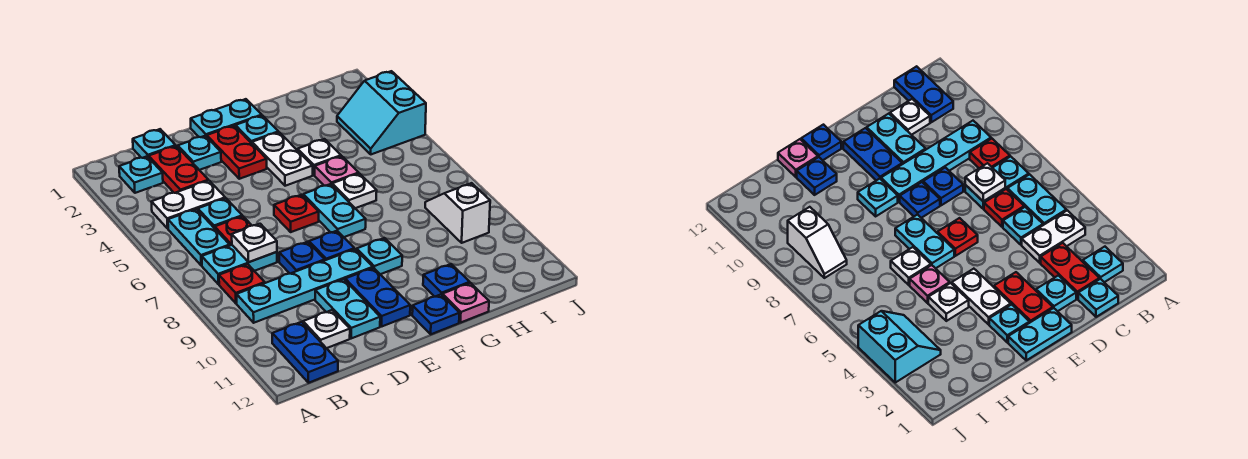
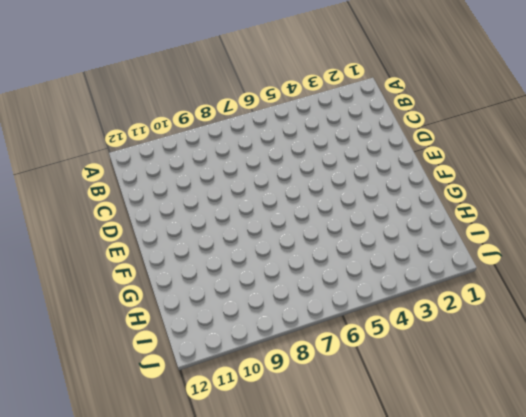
none -> cyan 1x1 plate [119,156,163,193]
none -> white 1x2 plate [152,181,225,228]
none -> cyan 1x2 plate [168,209,230,265]
none -> cyan 1x2 plate [202,245,277,284]

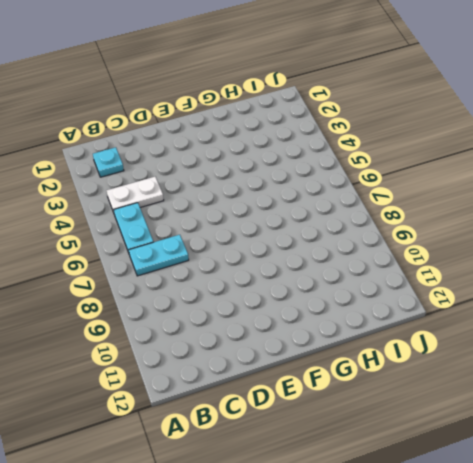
none -> red 1x1 plate [219,264,265,303]
none -> cyan 1x4 plate [237,249,373,323]
none -> blue 1x2 plate [272,322,338,383]
none -> cyan 1x1 plate [133,129,176,158]

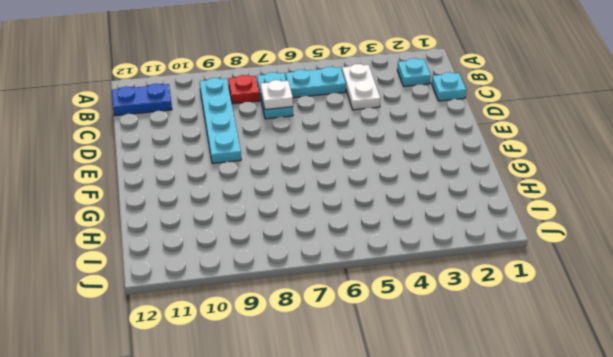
none -> red 1x2 plate [149,146,208,193]
none -> cyan 1x1 plate [198,198,242,228]
none -> red 1x1 plate [215,216,252,245]
none -> white 1x1 plate [303,310,350,348]

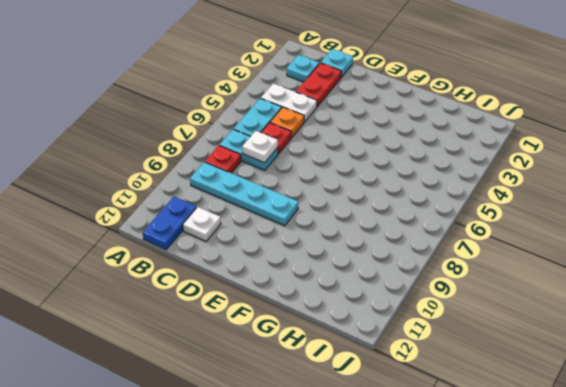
orange 1x1 plate [270,107,304,138] -> cyan 1x1 plate [198,198,242,228]
none -> cyan 1x1 plate [178,136,221,170]
none -> blue 1x1 plate [279,242,325,274]
none -> cyan 1x2 plate [315,279,380,338]
none -> cyan 1x2 plate [191,99,262,137]

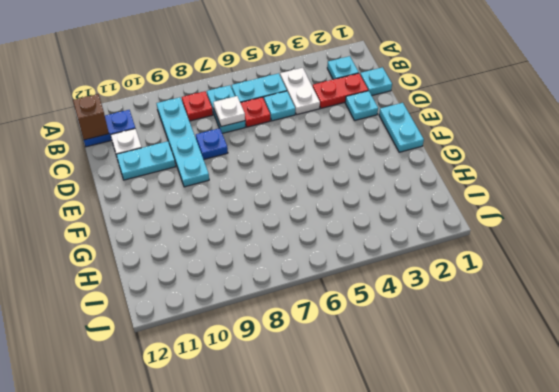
brown 1x1 brick [73,94,109,140] -> none
none -> red 1x2 plate [207,126,267,179]
none -> red 1x1 plate [274,195,319,232]
none -> blue 1x1 plate [309,231,354,260]
none -> blue 1x2 plate [345,268,410,326]

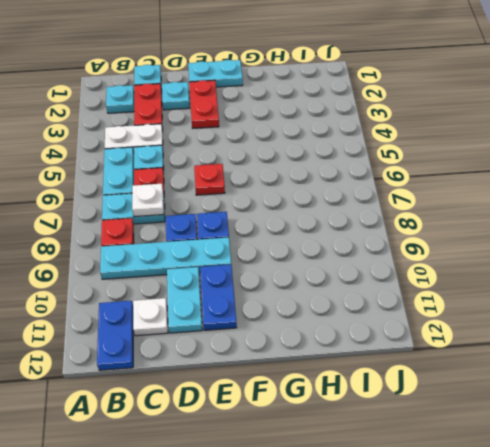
none -> cyan 1x1 plate [235,116,278,143]
none -> white 1x2 plate [252,132,313,186]
none -> cyan 1x2 plate [303,184,366,237]
none -> cyan 1x1 plate [357,238,402,274]

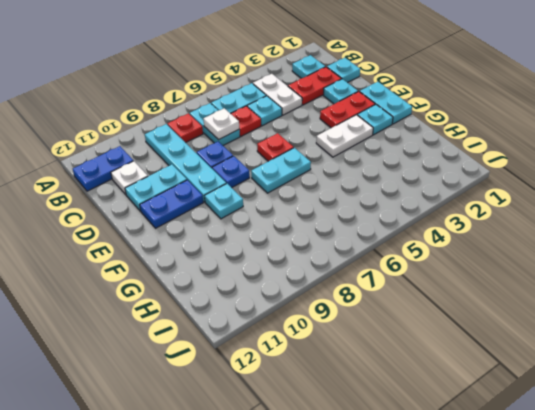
none -> blue 1x1 plate [412,295,459,334]
none -> white 1x1 plate [297,139,341,175]
none -> pink 1x1 plate [315,156,359,186]
none -> white 1x1 plate [332,173,377,208]

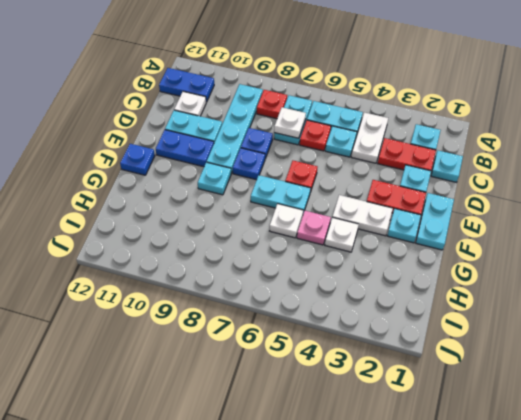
none -> blue 1x1 plate [423,264,470,297]
none -> pink 1x1 plate [442,283,489,322]
none -> cyan 2x2 slope [337,71,426,154]
none -> white 1x2 slope [425,183,490,243]

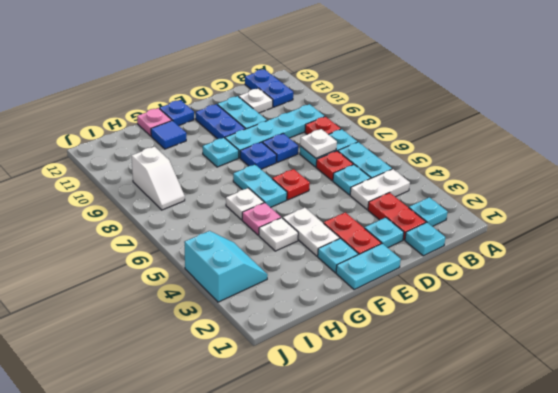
blue 1x1 tile [151,121,186,149] -> blue 1x1 plate [423,264,470,297]

